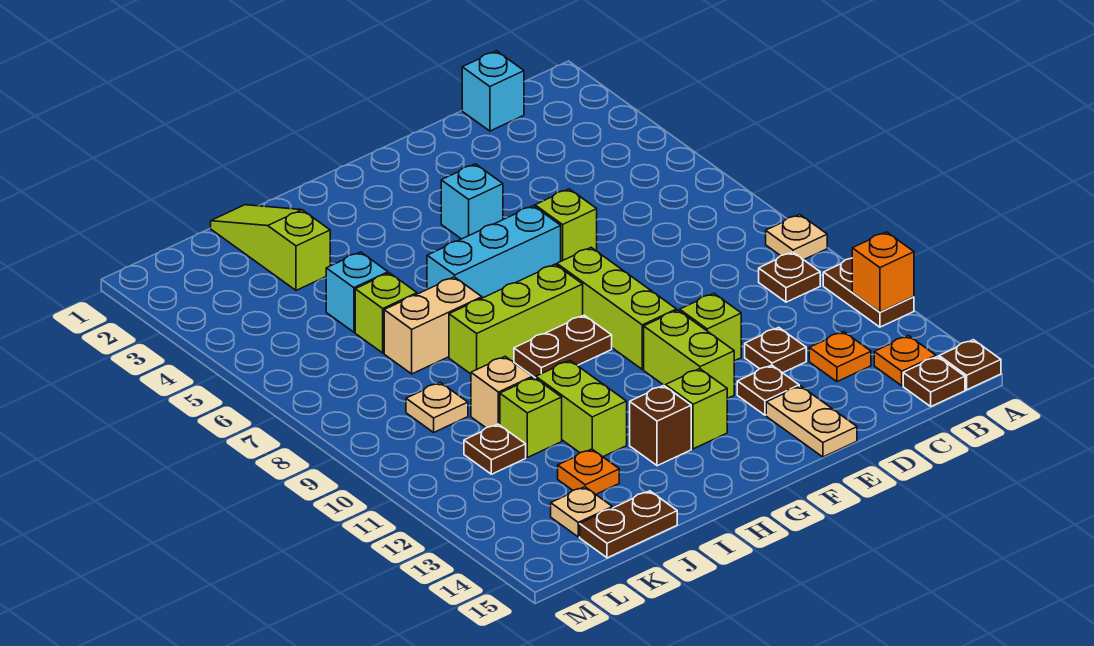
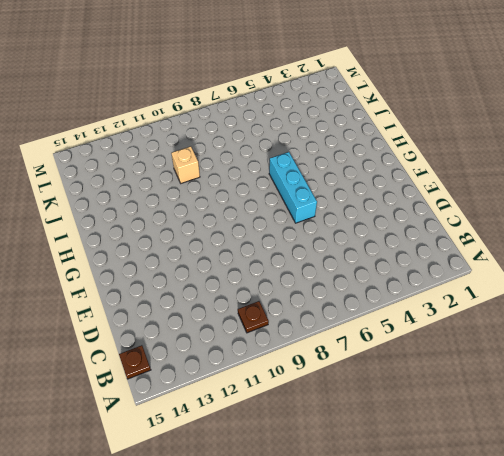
none -> tan 1x1 plate [766,214,827,260]
none -> brown 1x2 plate [823,258,914,327]
none -> brown 1x1 plate [939,340,1001,390]
none -> orange 1x1 plate [874,336,936,386]

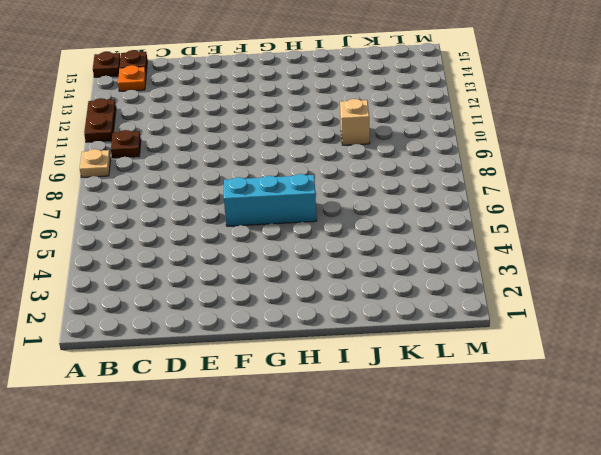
none -> cyan 1x1 brick [462,51,524,131]
none -> orange 1x1 plate [809,332,871,382]
none -> brown 1x1 plate [745,327,806,373]
none -> lime 1x1 brick [535,189,597,261]

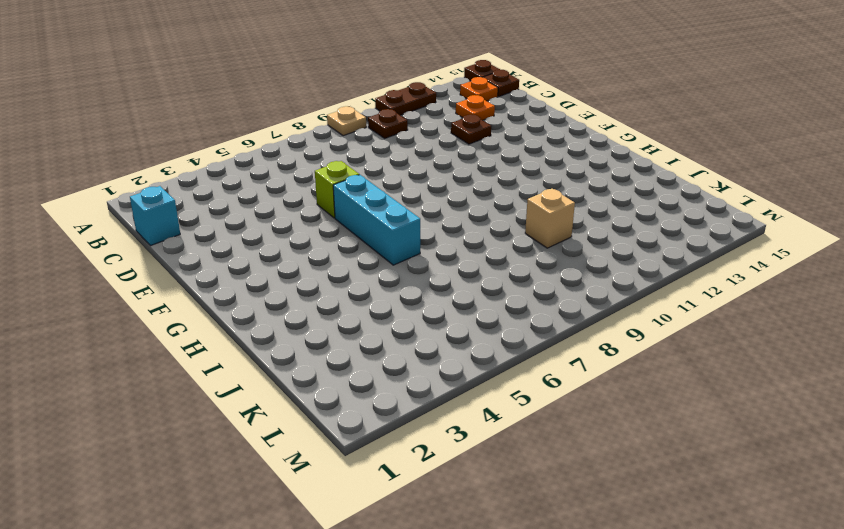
none -> lime 1x1 brick [680,293,741,361]
none -> brown 1x1 plate [737,365,799,415]
none -> tan 1x2 plate [766,386,857,457]
none -> cyan 1x1 brick [441,164,503,239]

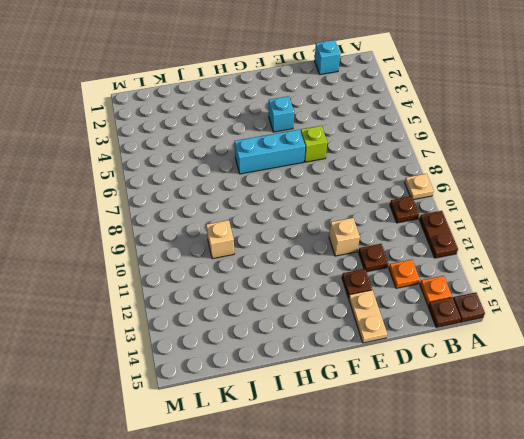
tan 1x1 brick [329,218,360,256] -> lime 1x1 brick [680,293,741,361]
none -> lime 1x3 brick [557,248,677,369]
none -> lime 1x2 brick [644,310,734,399]
none -> lime 1x3 brick [449,264,583,374]
none -> brown 1x2 plate [514,315,612,378]

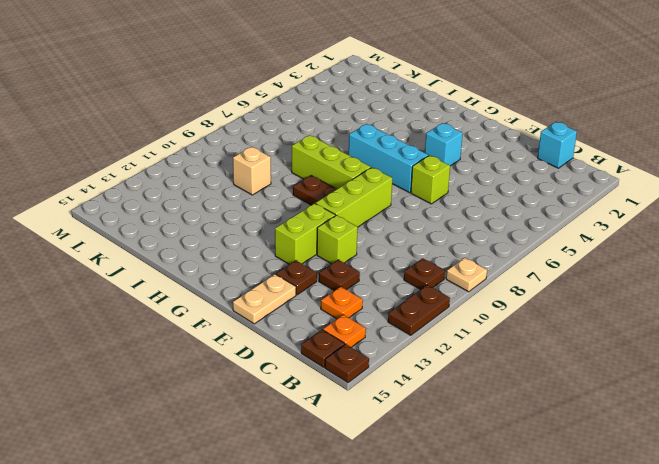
none -> lime 1x1 brick [666,369,727,449]
none -> brown 1x1 brick [630,386,691,466]
none -> tan 1x2 brick [384,277,482,374]
none -> lime 1x2 brick [536,361,627,457]

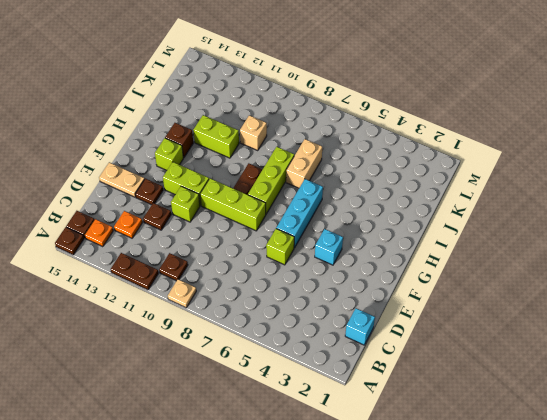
none -> lime 1x3 slope [211,205,330,290]
none -> cyan 1x1 brick [326,252,388,332]
none -> lime 1x1 brick [355,273,417,353]
none -> lime 1x1 brick [500,377,562,457]

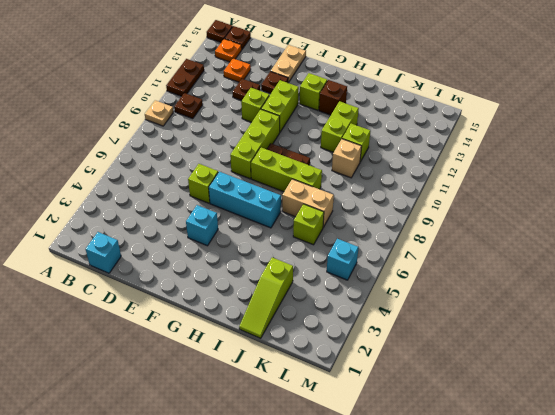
cyan 1x1 brick [327,239,359,280] -> cyan 1x1 brick moved to [326,252,388,332]
none -> orange 1x1 plate [558,449,619,494]
none -> brown 1x2 plate [580,491,677,558]
none -> tan 1x1 plate [406,382,468,432]
none -> brown 1x1 plate [464,424,526,474]

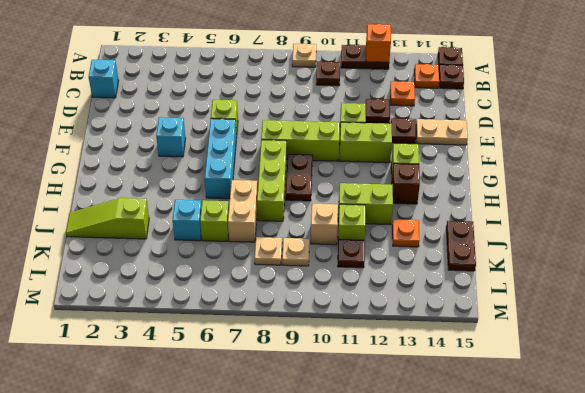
tan 1x1 plate [255,237,282,265] -> tan 1x1 plate moved to [551,487,612,537]

